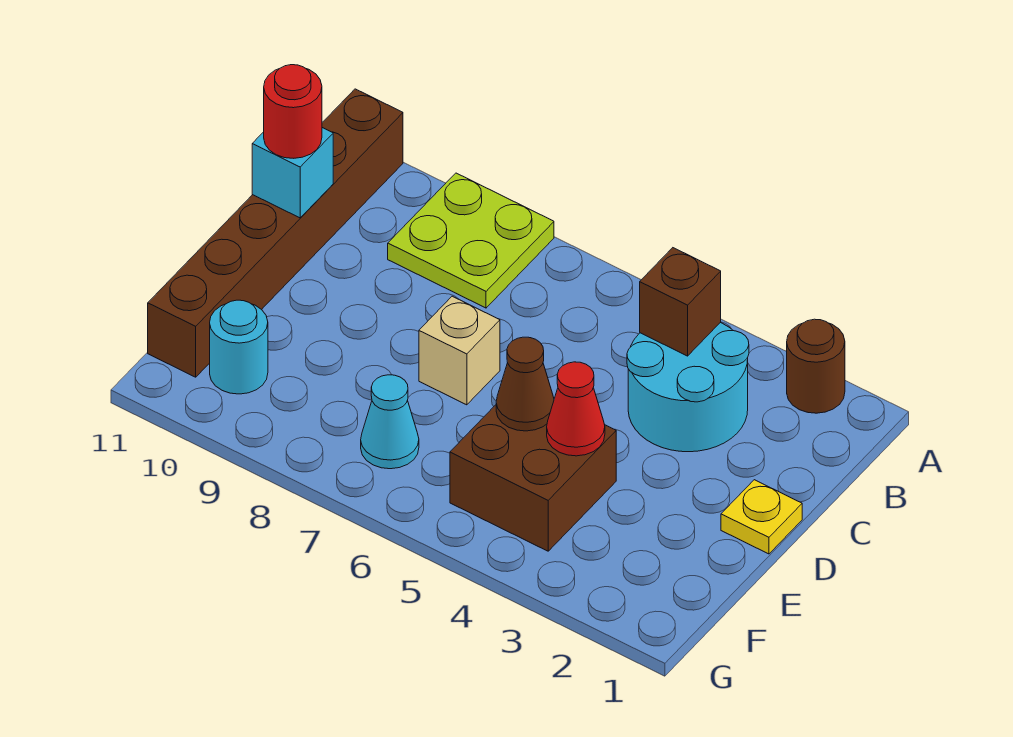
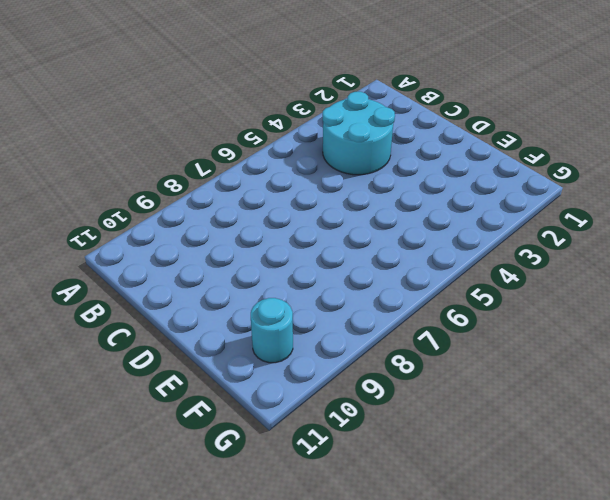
none -> brown 1x1 round brick [787,319,845,413]
none -> lime 2x2 plate [388,173,554,308]
none -> brown 1x6 brick [148,89,403,377]

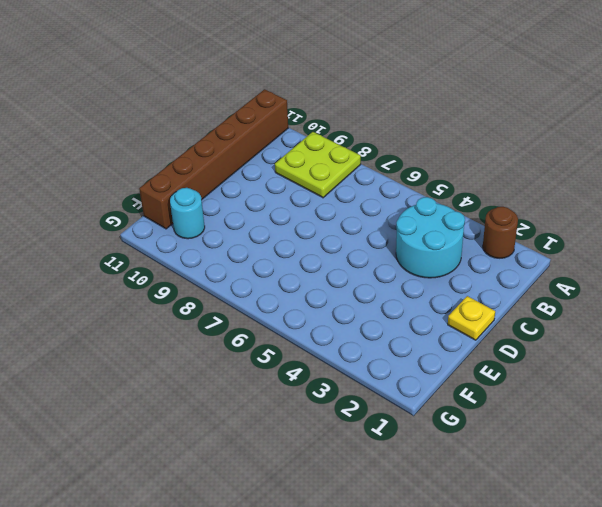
none -> tan 1x1 brick [419,296,500,405]
none -> brown 2x2 brick [450,405,616,551]
none -> cyan 1x1 cone [361,375,419,469]

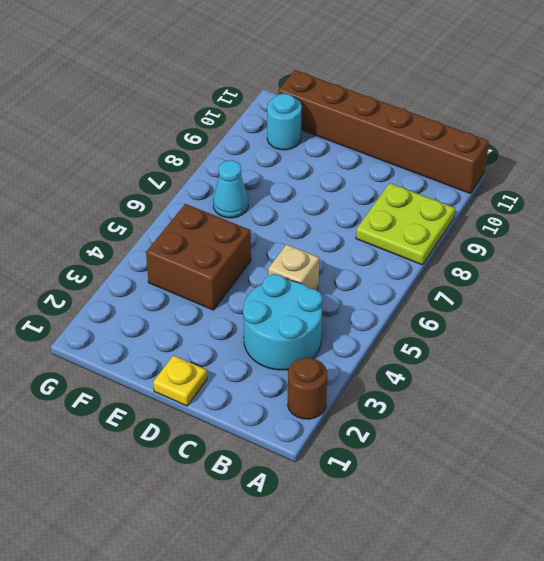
tan 1x1 brick [268,244,319,290] -> tan 1x1 brick moved to [419,296,500,405]
none -> brown 1x1 brick [640,248,721,356]
none -> cyan 1x1 brick [252,128,333,218]
none -> red 1x1 cone [547,362,605,456]

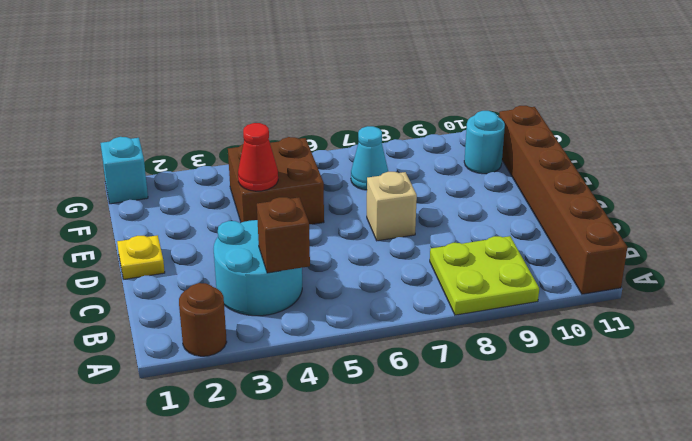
cyan 1x1 brick [100,137,148,204] -> cyan 1x1 brick moved to [252,128,333,218]
none -> brown 1x1 cone [496,337,554,431]
none -> red 1x1 round brick [264,65,322,158]

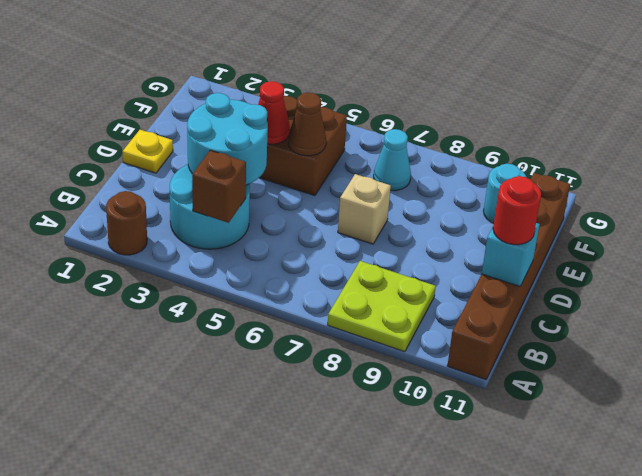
cyan 2x2 round brick [187,93,268,185] -> none

